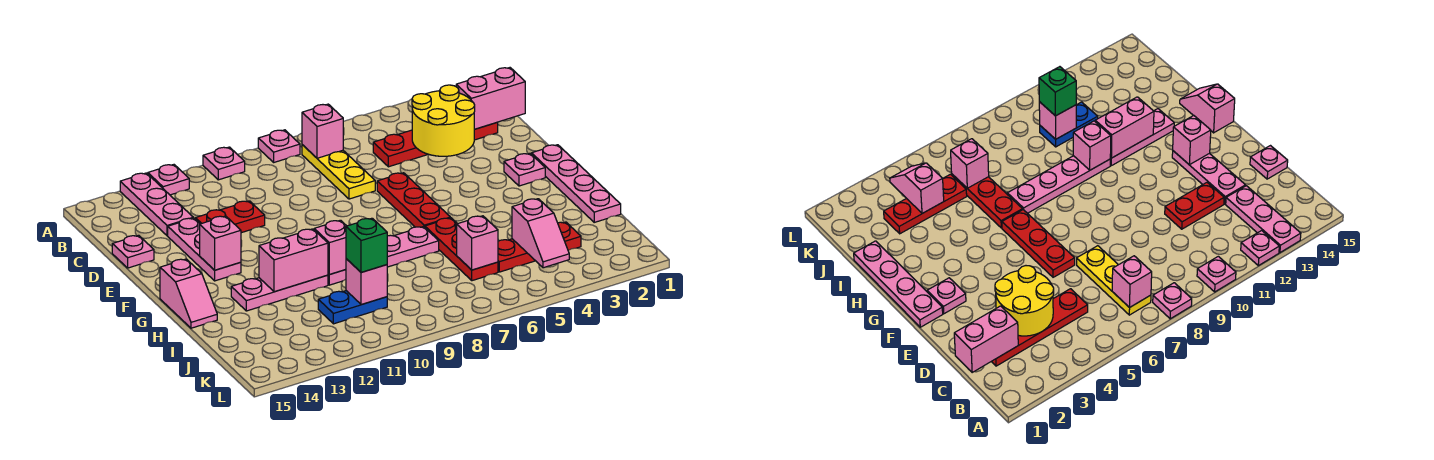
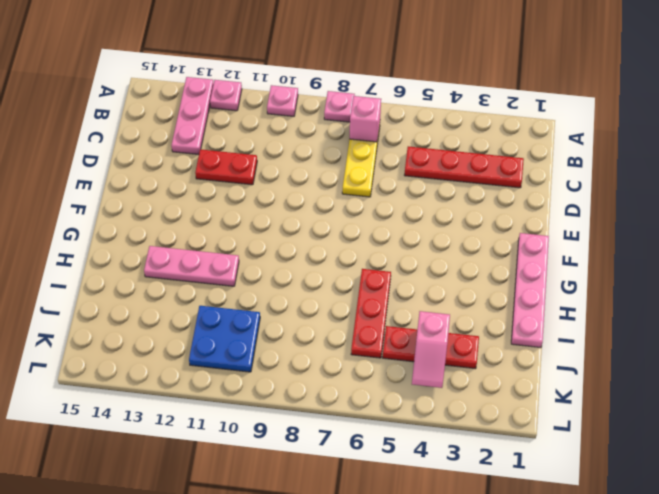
blue 2x2 plate [189,306,260,372] -> blue 1x2 plate [318,291,387,324]
none -> pink 1x3 plate [168,218,241,281]
none -> pink 1x1 plate [112,235,154,268]
none -> red 1x3 plate [377,173,450,227]

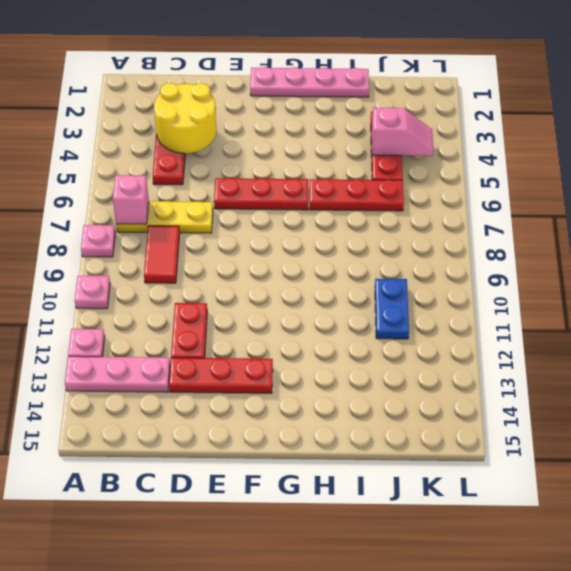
red 1x2 tile [144,226,179,283] -> none
red 1x3 plate [169,358,273,393] -> pink 1x3 plate [168,218,241,281]
none -> pink 1x1 plate [112,235,154,268]
none -> pink 1x1 plate [504,153,545,186]
none -> pink 1x2 slope [160,259,217,328]

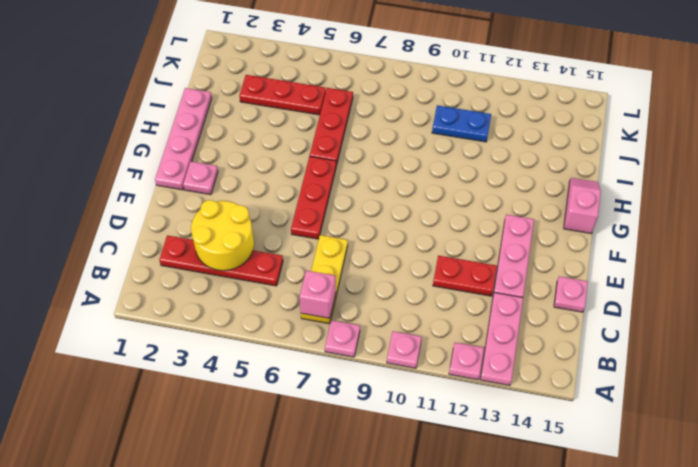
none -> pink 1x4 plate [328,227,439,285]
none -> pink 1x3 plate [231,275,328,311]
none -> pink 1x2 brick [456,68,525,129]

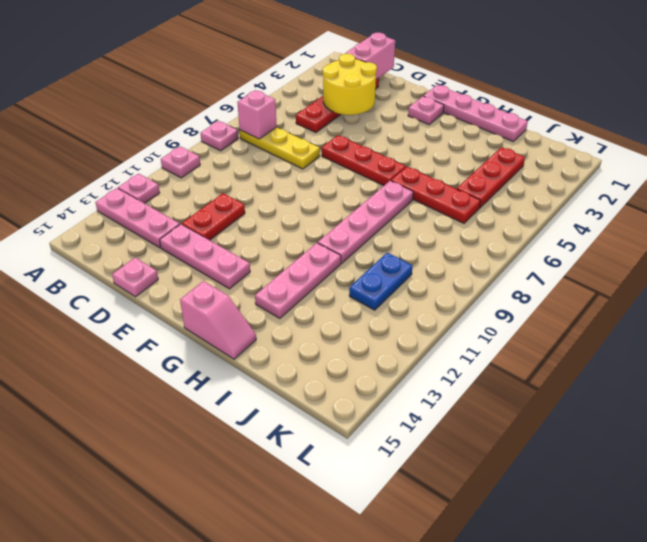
none -> pink 1x1 brick [200,216,241,270]
none -> pink 1x1 brick [314,220,346,274]
none -> pink 1x2 brick [259,229,328,292]

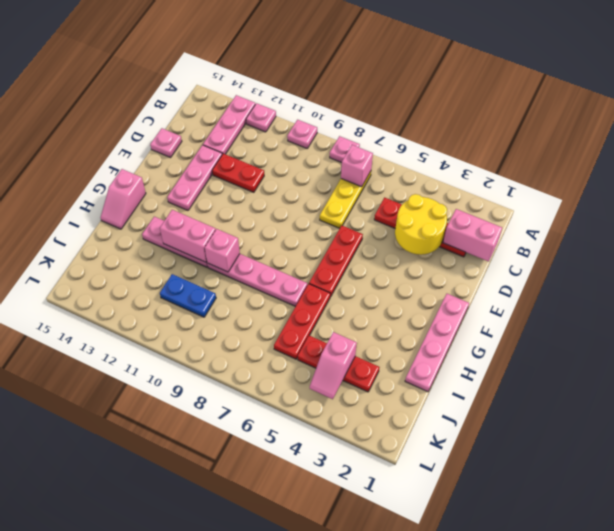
none -> pink 1x1 plate [504,153,545,186]
none -> pink 1x1 brick [200,216,241,270]
none -> pink 1x1 brick [457,216,498,270]

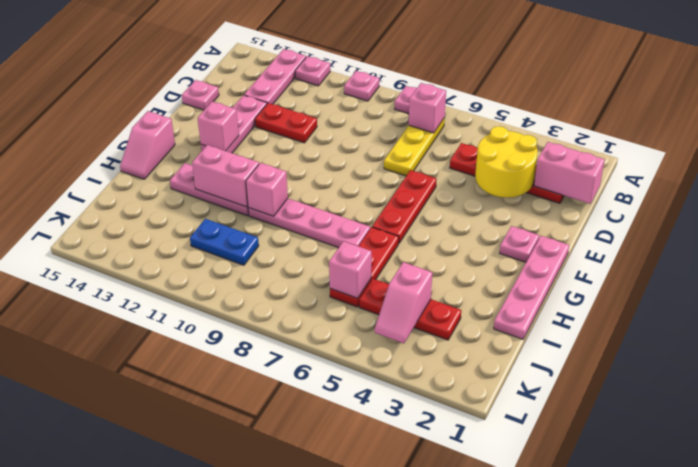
none -> pink 1x1 brick [346,259,387,305]
none -> green 1x1 brick [346,218,387,272]

